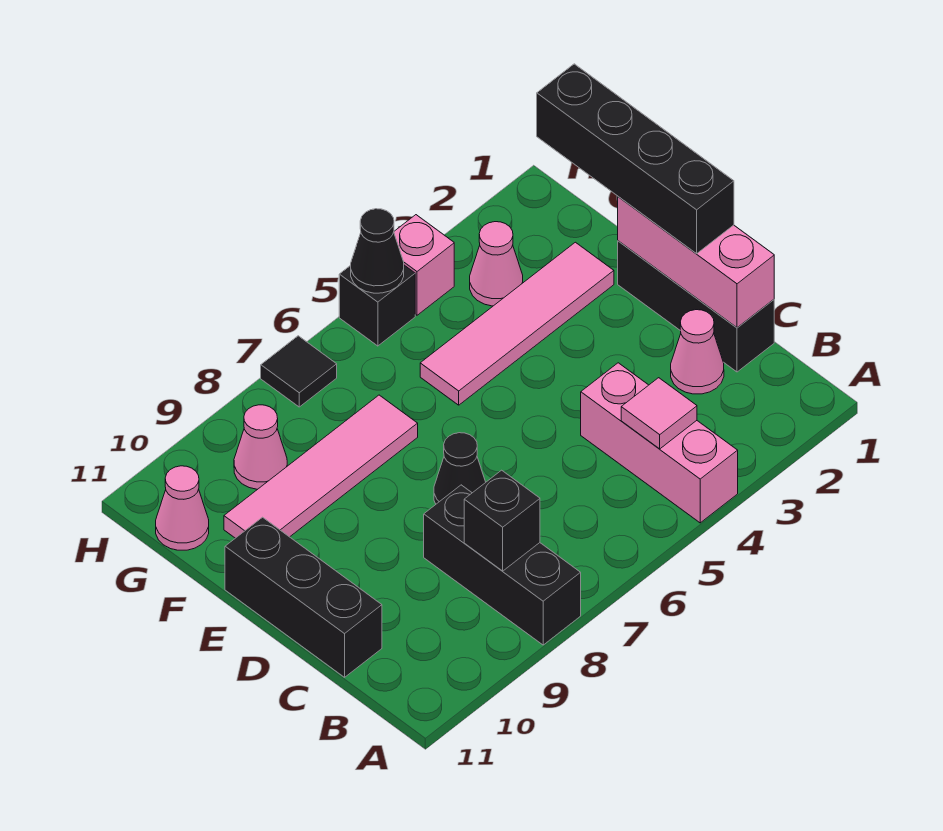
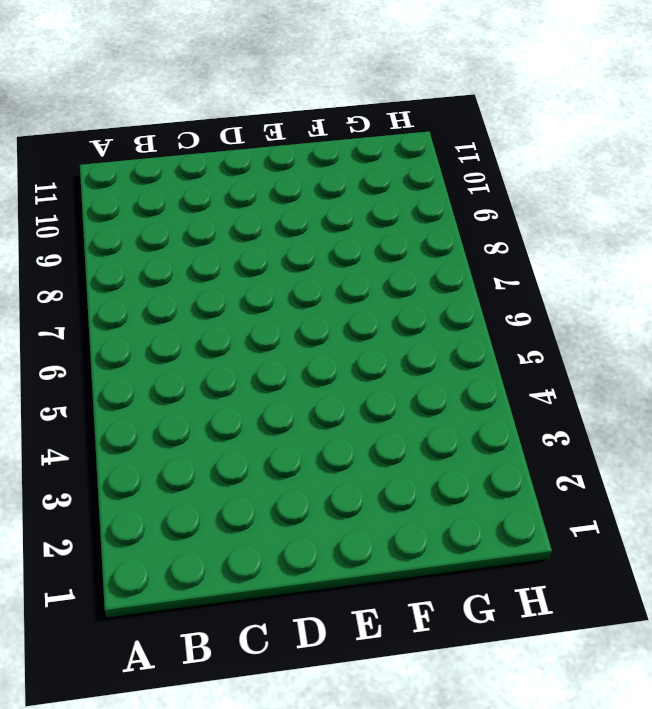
none -> pink 1x3 brick [581,363,738,523]
none -> black 1x3 brick [424,485,581,645]
none -> black 1x3 brick [618,241,774,372]

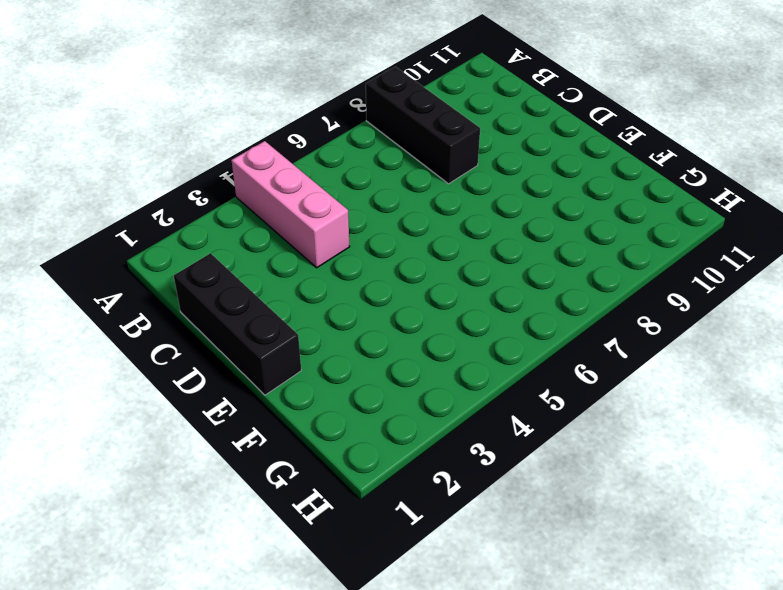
none -> pink 1x1 cone [671,310,724,394]
none -> black 1x3 brick [225,517,382,677]
none -> black 1x1 cone [434,433,486,504]

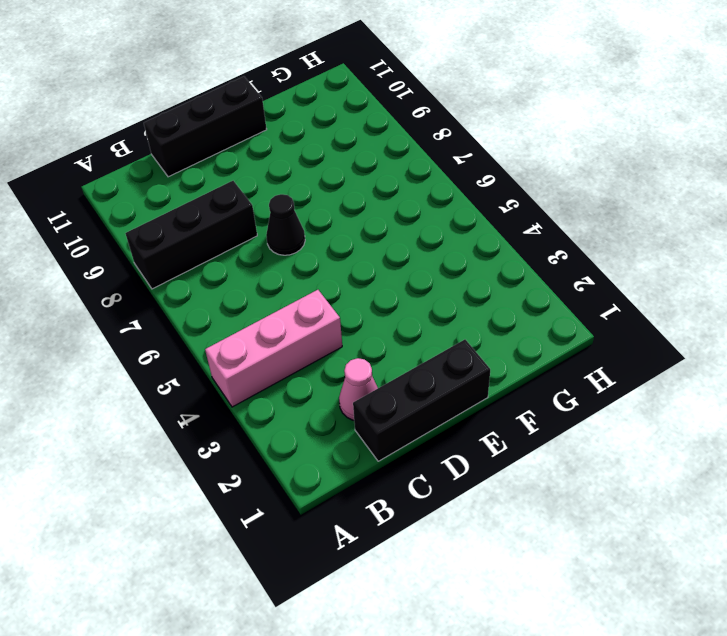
none -> pink 1x4 tile [420,242,614,405]
none -> pink 1x4 tile [224,395,418,538]
none -> pink 1x1 cone [470,222,523,306]

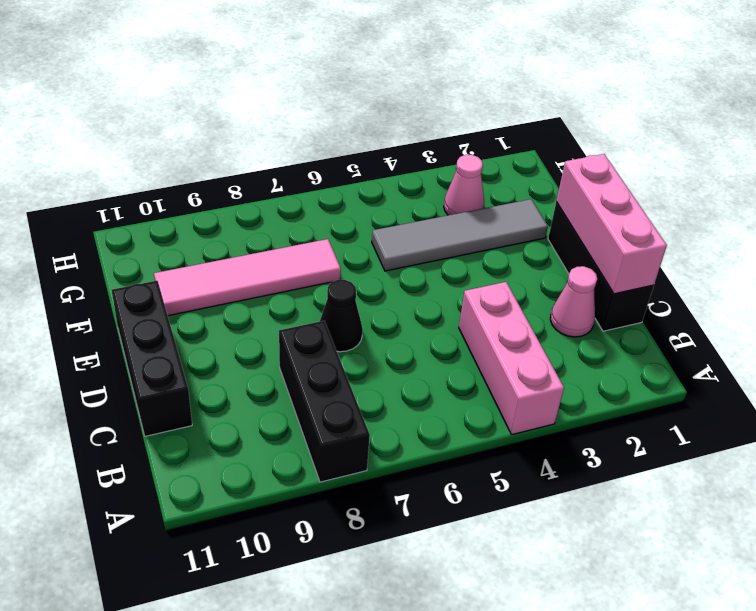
grey 1x4 tile [372,199,548,271] -> pink 1x4 tile [420,242,614,405]
none -> pink 1x1 cone [234,405,287,489]
none -> pink 1x1 cone [156,466,209,550]
none -> pink 1x1 brick [394,215,454,315]

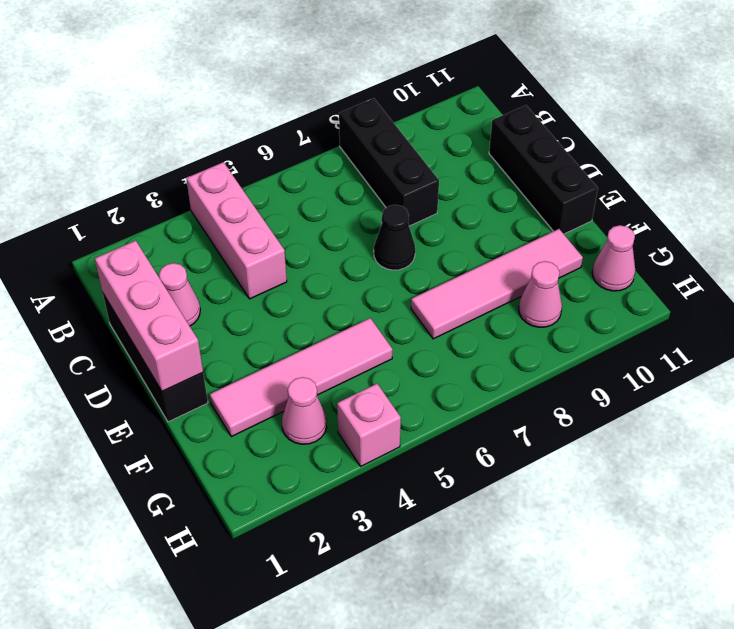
none -> black 1x1 brick [339,265,415,346]
none -> black 1x1 tile [261,336,337,407]
none -> pink 1x1 tile [621,378,697,449]

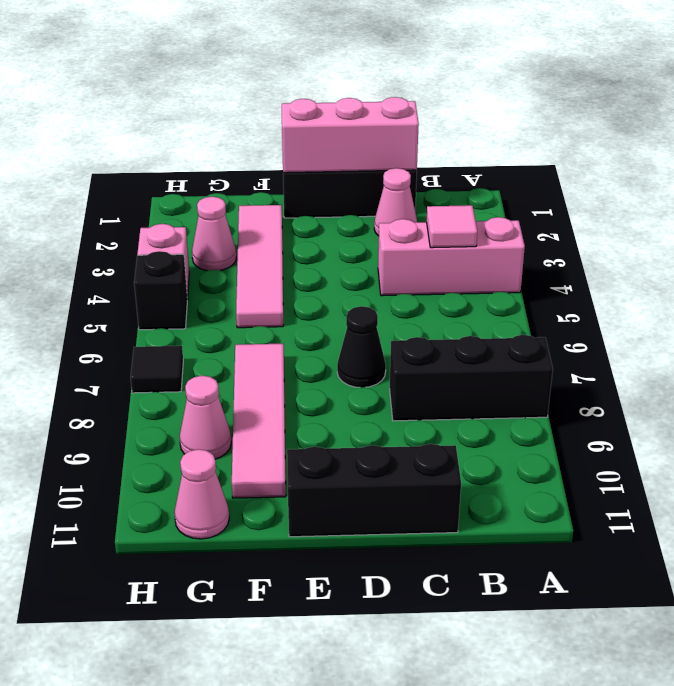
none -> black 1x1 brick [464,470,540,571]
none -> black 1x1 cone [351,209,404,293]
none -> black 1x4 brick [537,64,734,254]

